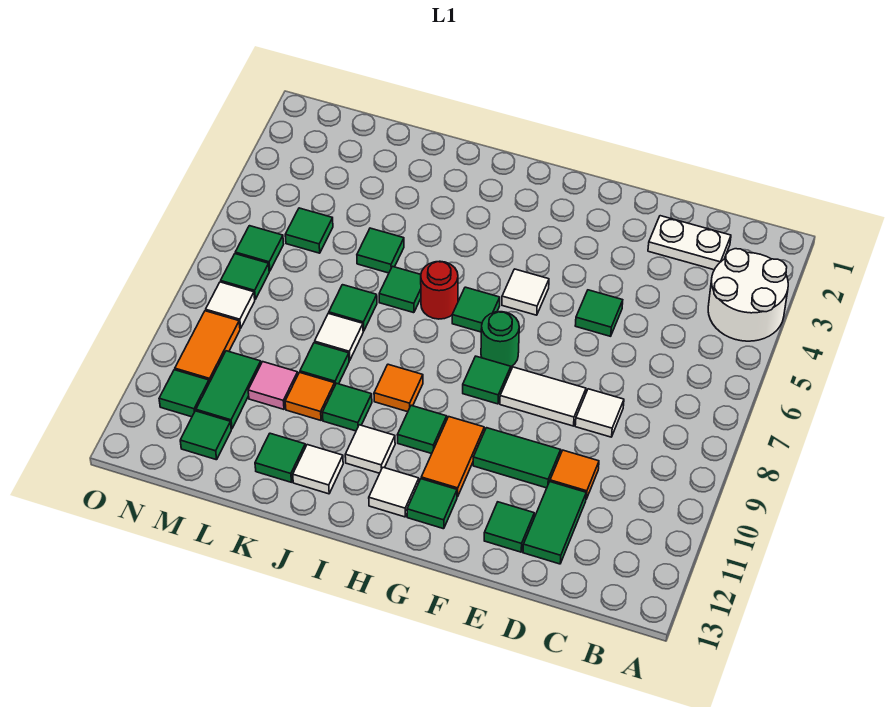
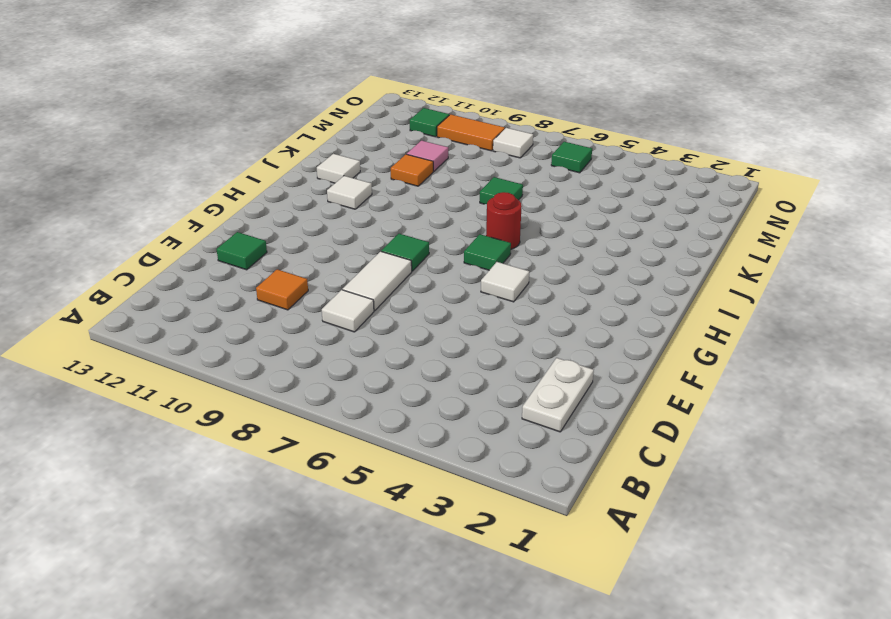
none -> white 2x2 round brick [708,249,788,341]
none -> green 1x2 tile [523,482,586,564]
none -> green 1x1 tile [575,290,623,336]
none -> green 1x2 tile [473,428,561,488]

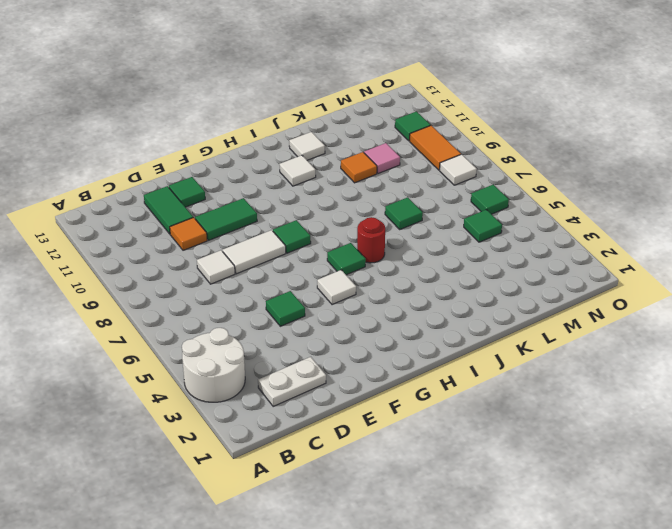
none -> green 1x1 round brick [481,312,519,366]
none -> orange 1x2 tile [421,417,484,497]
none -> green 1x1 tile [407,479,457,529]
none -> green 1x1 tile [398,405,447,454]

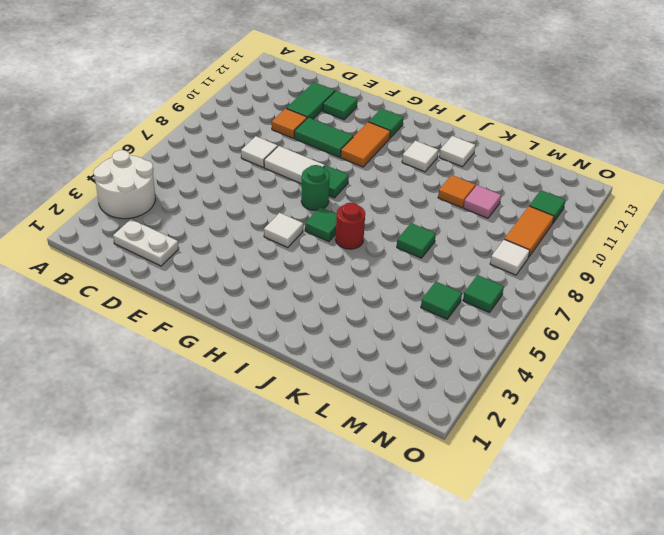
none -> green 1x1 tile [575,290,623,336]
none -> green 1x1 tile [398,405,447,454]
none -> white 1x1 tile [369,467,419,517]
none -> orange 1x1 tile [374,364,423,412]

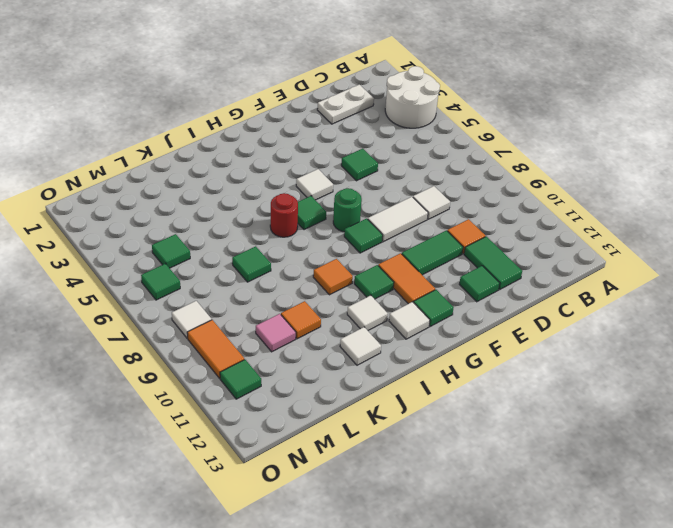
none -> green 1x1 tile [379,266,421,313]
none -> green 1x1 tile [322,383,372,431]
none -> green 1x1 tile [357,228,404,273]
none -> white 1x1 tile [315,313,363,360]

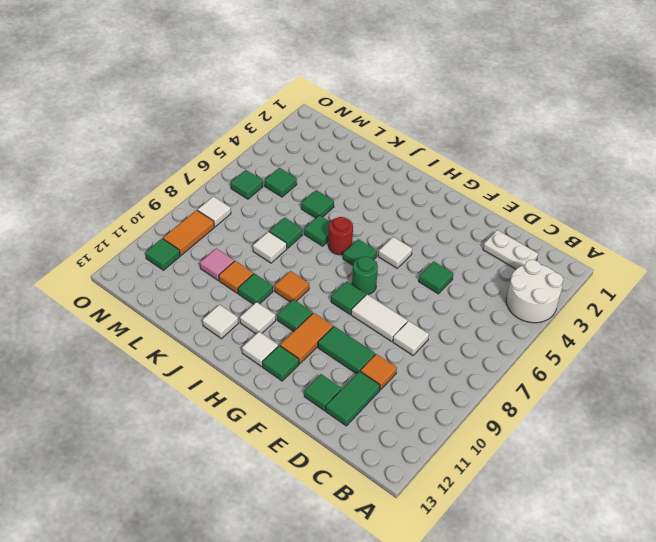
none -> green 1x1 tile [300,343,349,384]
none -> green 1x1 tile [255,433,305,482]
none -> green 1x2 tile [196,351,261,429]
none -> green 1x1 tile [180,411,231,460]

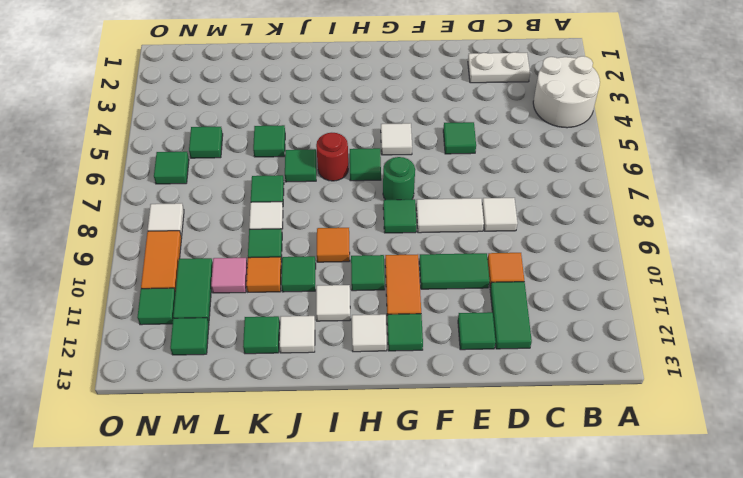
none -> green 1x1 tile [221,254,269,299]

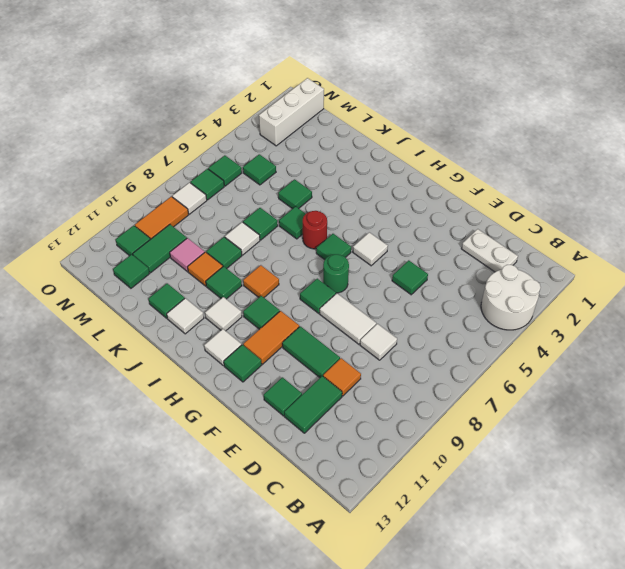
white 1x3 brick [259,78,324,146] -> none

